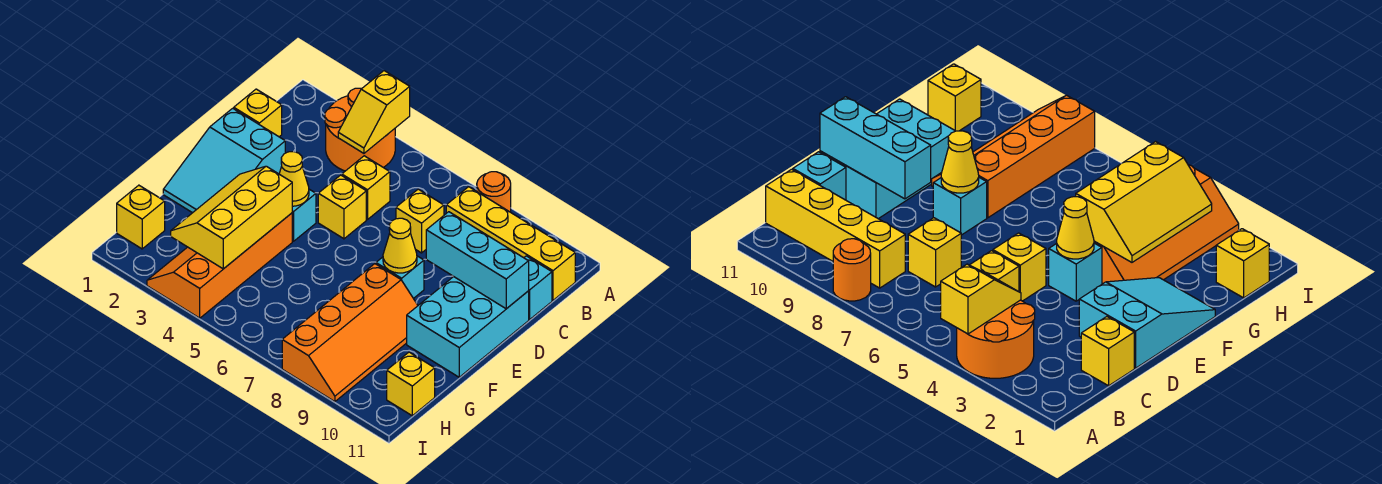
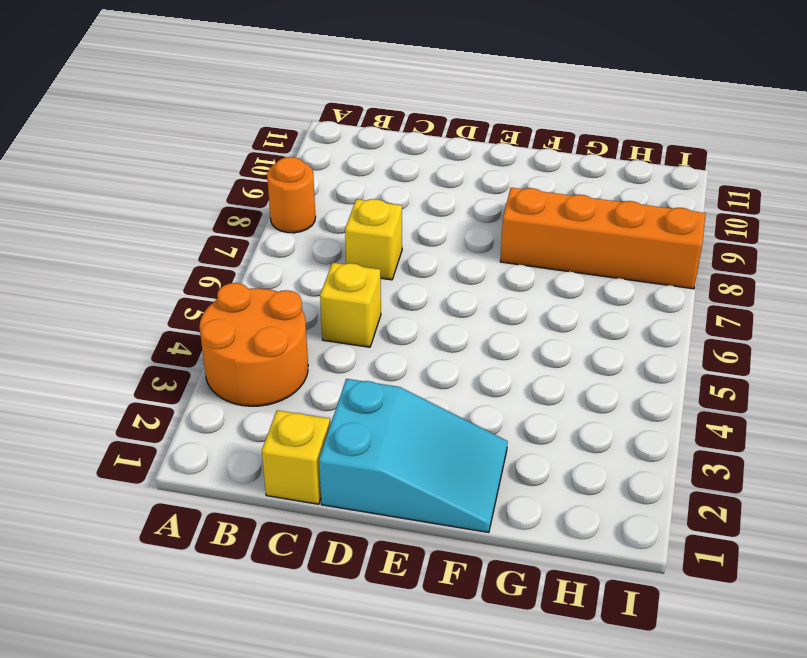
none -> yellow 1x4 brick [446,187,575,300]
none -> cyan 1x1 brick [524,256,552,320]
none -> yellow 1x1 brick [318,175,366,239]

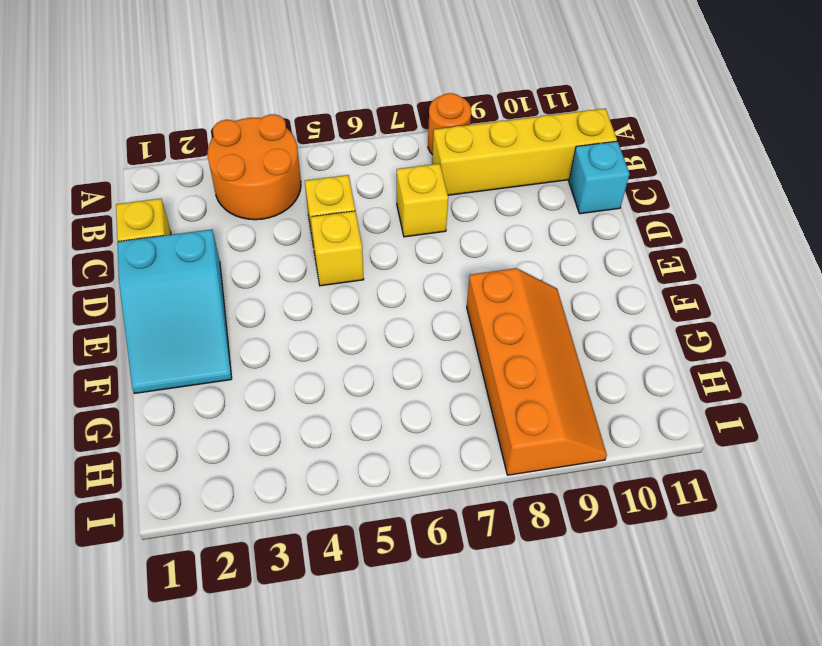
none -> cyan 2x3 brick [407,277,529,377]
none -> cyan 1x1 brick [292,189,316,241]
none -> cyan 1x1 brick [376,256,424,298]

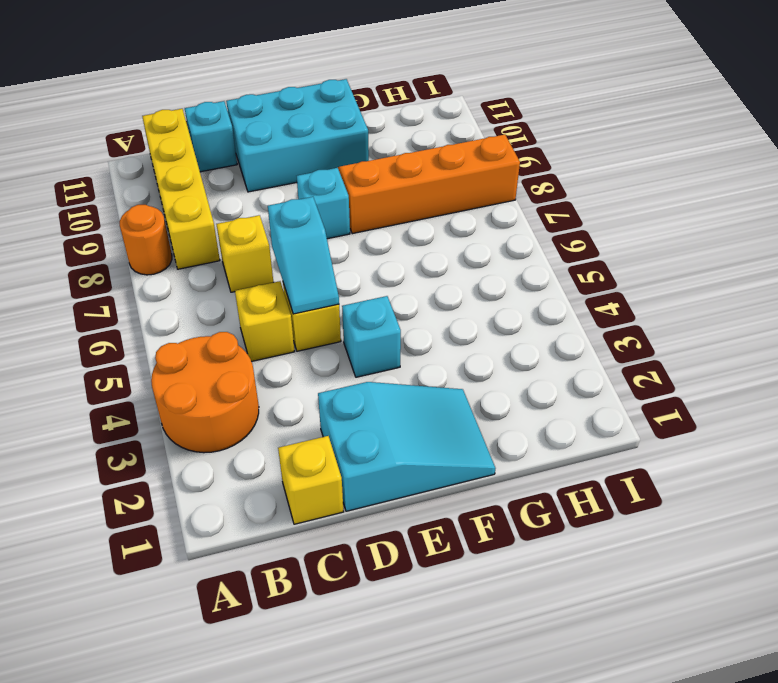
cyan 1x2 slope [268,197,339,314] -> none
none -> orange 2x4 slope [147,213,292,318]
none -> yellow 1x1 brick [117,185,165,249]
none -> yellow 1x1 brick [387,352,435,416]

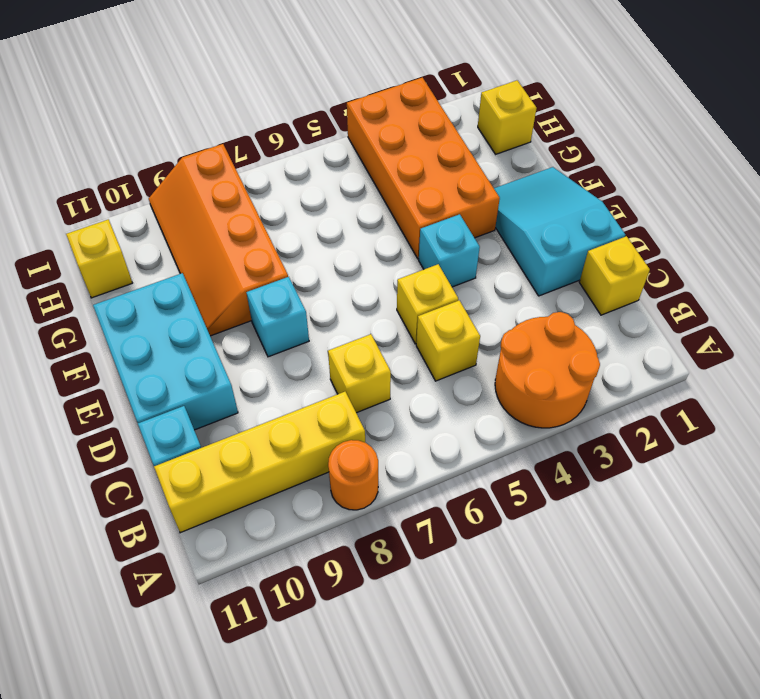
orange 2x4 brick [347,77,500,259] -> orange 2x4 slope [147,213,292,318]
none -> yellow 1x2 slope [338,71,410,153]
none -> cyan 1x3 brick [426,212,529,309]
none -> yellow 1x1 cone [279,152,309,206]

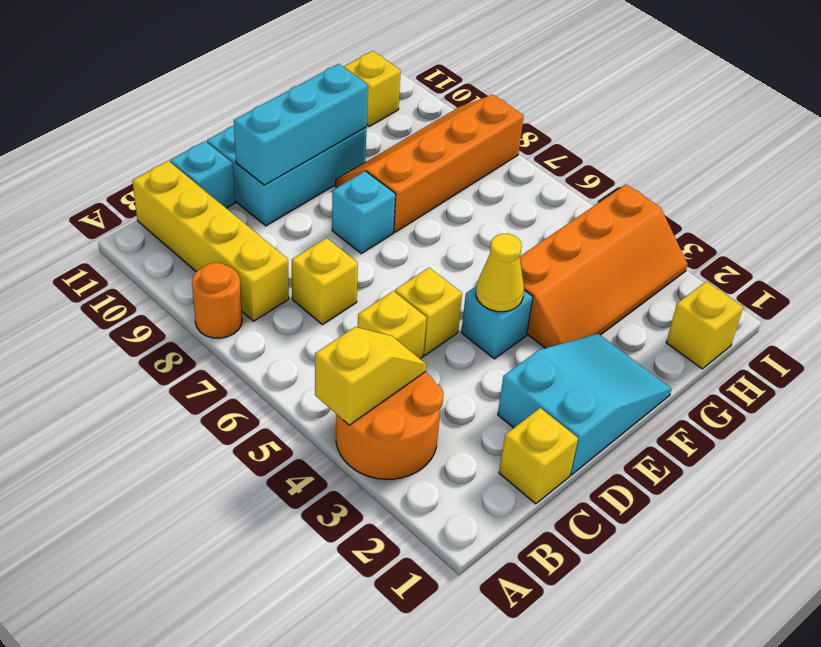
cyan 1x3 brick [234,64,368,185] -> cyan 1x3 brick turned to [426,212,529,309]
none -> yellow 1x1 cone [383,218,417,273]
none -> yellow 2x3 slope [171,166,292,269]

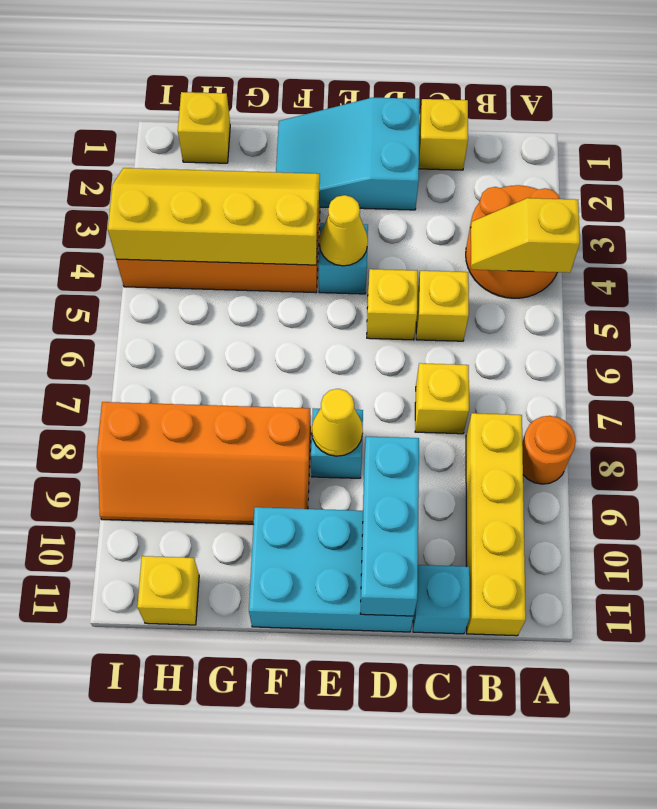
yellow 2x4 slope [108,168,320,265] -> yellow 2x3 slope [171,166,292,269]

